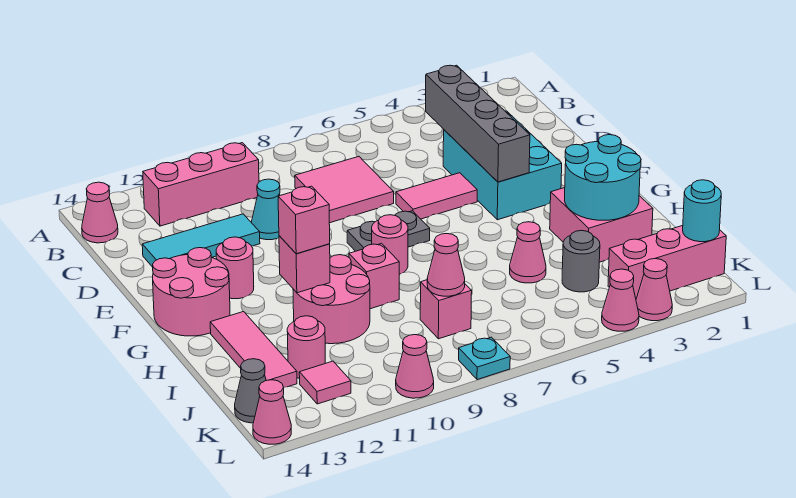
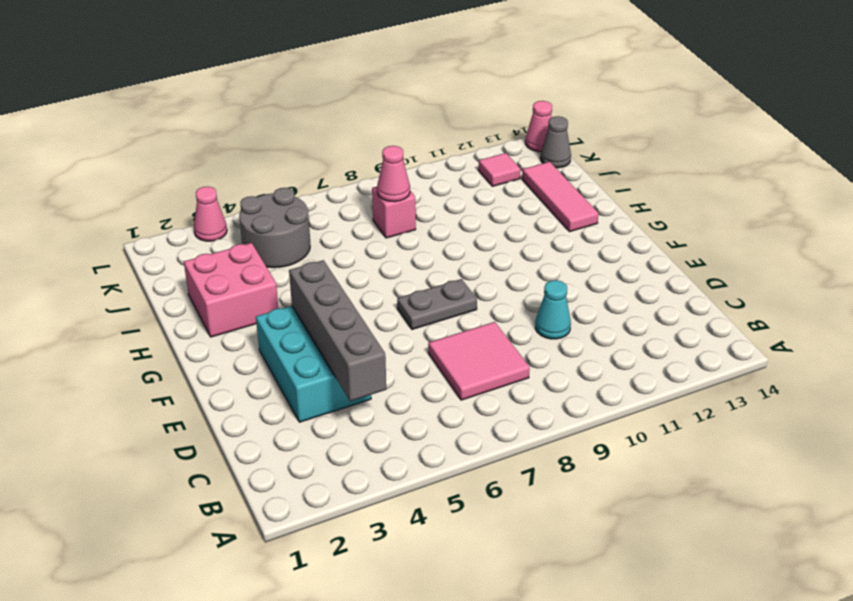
grey 2x2 round brick [239,188,310,268] -> grey 1x1 round brick [562,230,600,292]
none -> pink 1x3 brick [143,143,259,226]
none -> pink 1x1 cone [82,182,118,243]
none -> cyan 1x3 tile [142,214,260,267]
none -> pink 1x2 tile [396,173,477,219]

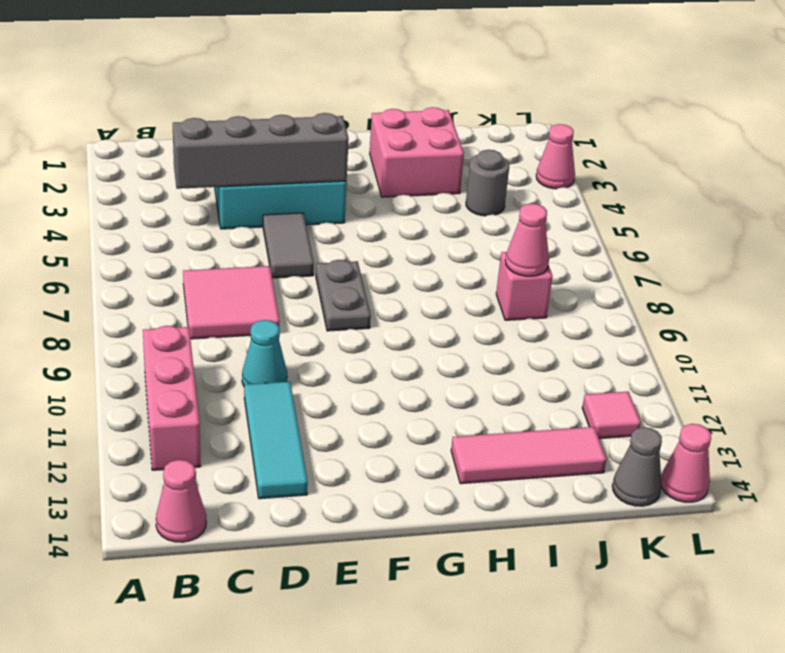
grey 1x2 tile [263,213,314,278] -> pink 1x2 tile [396,173,477,219]
none -> pink 1x1 round brick [216,237,254,299]
none -> pink 2x2 round brick [152,248,230,336]
none -> pink 1x1 round brick [372,215,408,274]
none -> pink 1x1 brick [349,244,399,309]

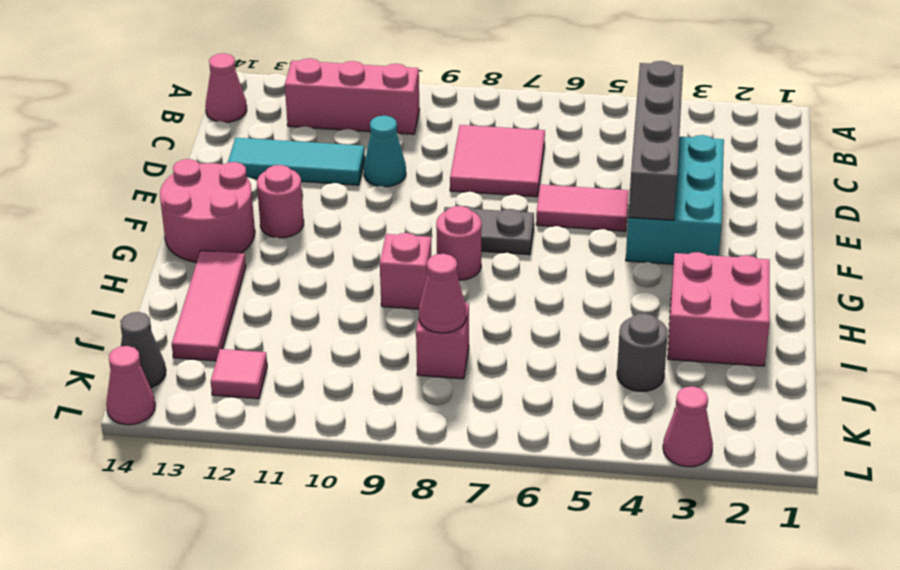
none -> pink 2x2 round brick [293,255,370,344]
none -> pink 1x1 cone [510,222,546,283]
none -> pink 1x1 round brick [287,316,325,378]
none -> pink 1x3 brick [608,225,726,299]

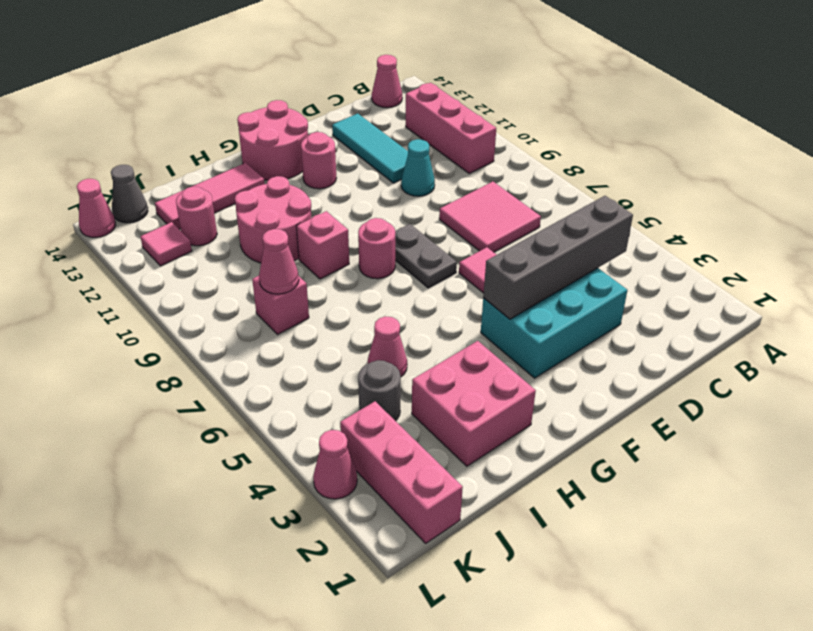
none -> pink 1x1 cone [602,269,639,331]
none -> cyan 1x1 plate [459,337,510,380]
none -> pink 1x1 cone [396,335,434,398]
none -> cyan 2x2 round brick [565,135,641,220]

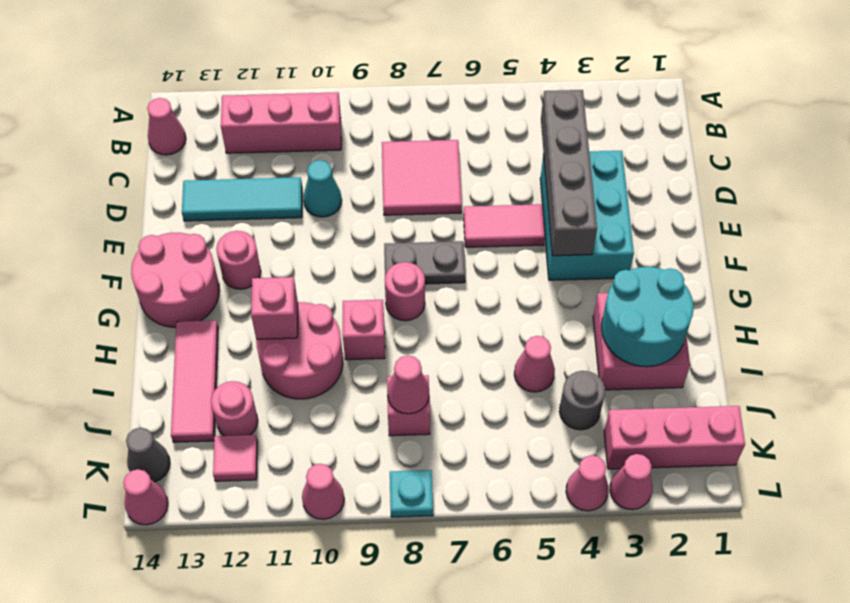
none -> cyan 1x1 round brick [683,180,721,242]
none -> pink 1x1 brick [278,186,330,254]

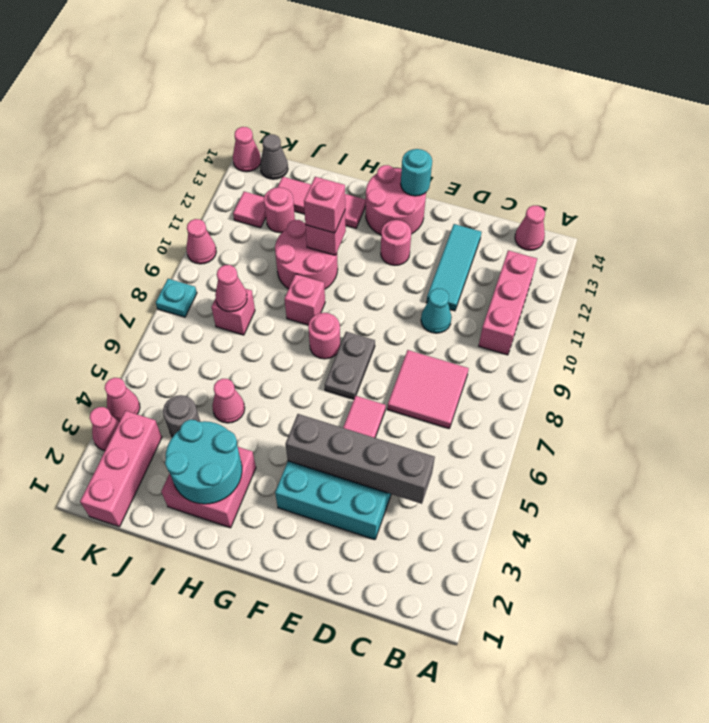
cyan 1x1 round brick [401,149,432,196] -> cyan 1x1 round brick moved to [683,180,721,242]

